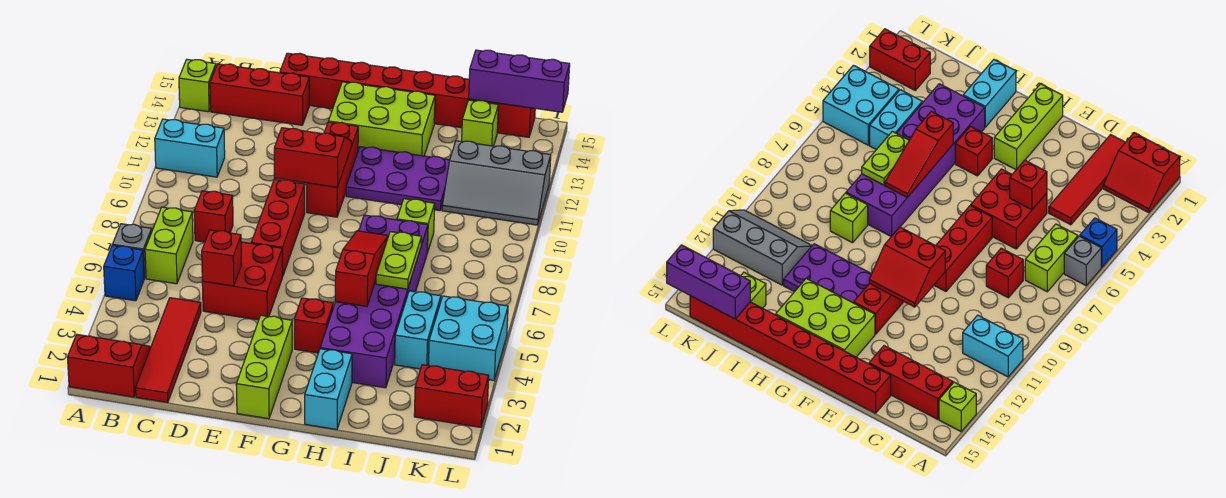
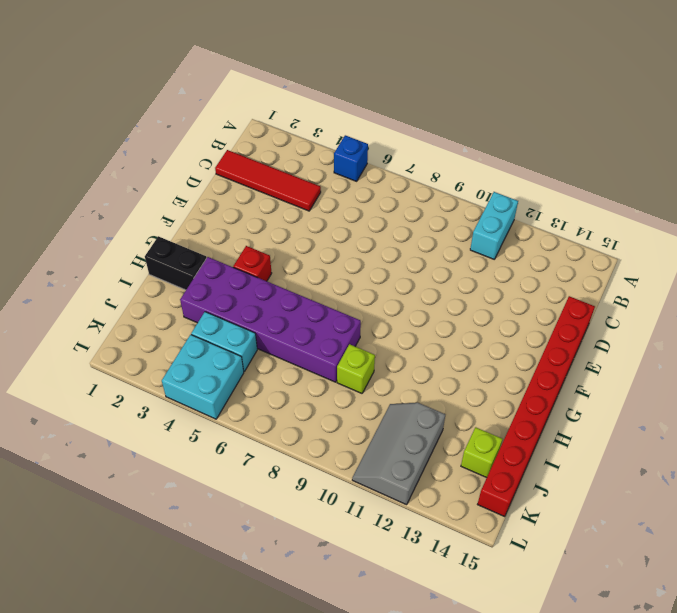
black 1x2 brick [145,236,207,290] -> cyan 1x2 brick [305,349,352,429]
none -> red 2x2 slope [67,335,151,397]
none -> grey 1x1 brick [112,224,152,279]
none -> lime 1x1 brick [179,59,216,112]
none -> lime 1x2 brick [145,207,193,284]

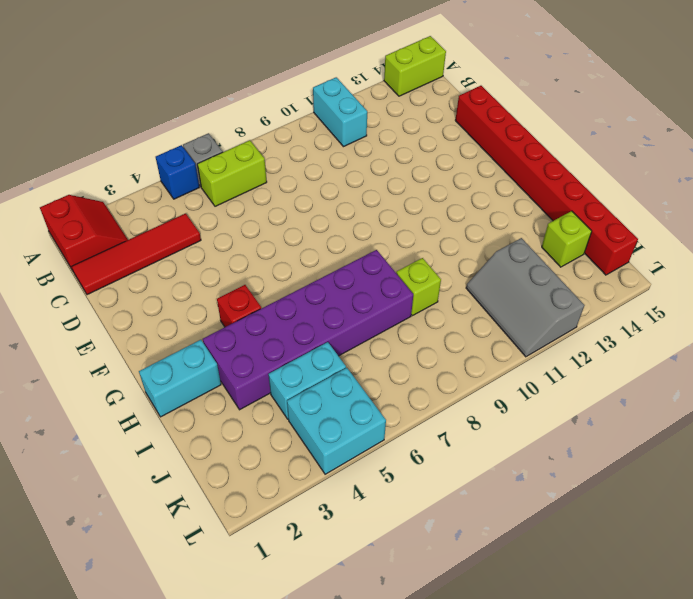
lime 1x2 brick [384,36,446,96] -> lime 1x1 brick [179,59,216,112]
none -> red 1x3 brick [210,64,309,125]
none -> red 1x1 brick [194,191,233,242]
none -> red 2x2 brick [202,242,282,320]
none -> red 1x3 brick [251,179,305,277]

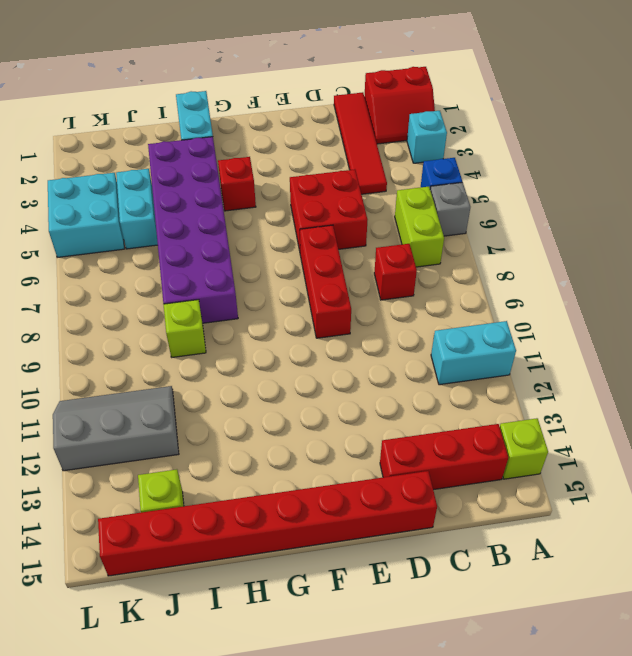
cyan 1x1 brick [407,111,447,163] -> none
none -> lime 1x3 brick [236,315,292,419]
none -> red 1x3 brick [307,122,358,217]
none -> lime 2x3 brick [328,82,435,156]
none -> purple 2x3 plate [346,147,450,210]

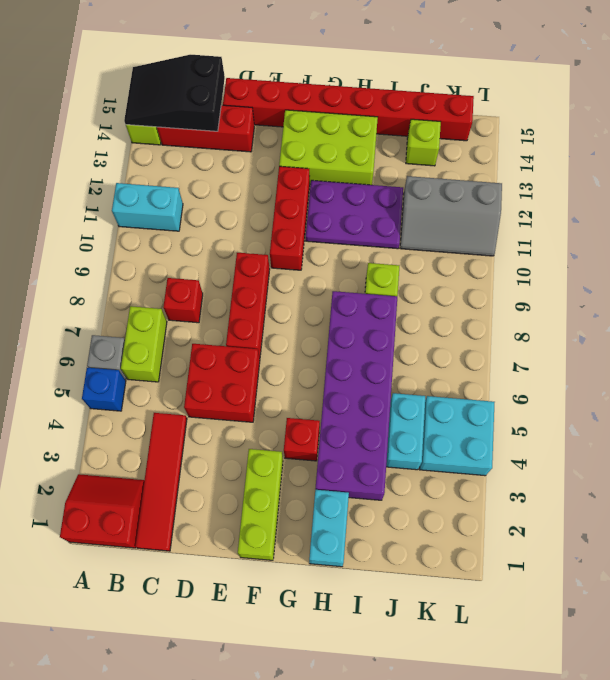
black 2x3 slope [124,55,225,131] -> none
none -> red 1x2 brick [414,365,489,427]
none -> red 1x1 brick [202,230,242,286]
none -> red 2x2 slope [274,128,351,187]
none -> red 1x3 slope [335,231,388,306]

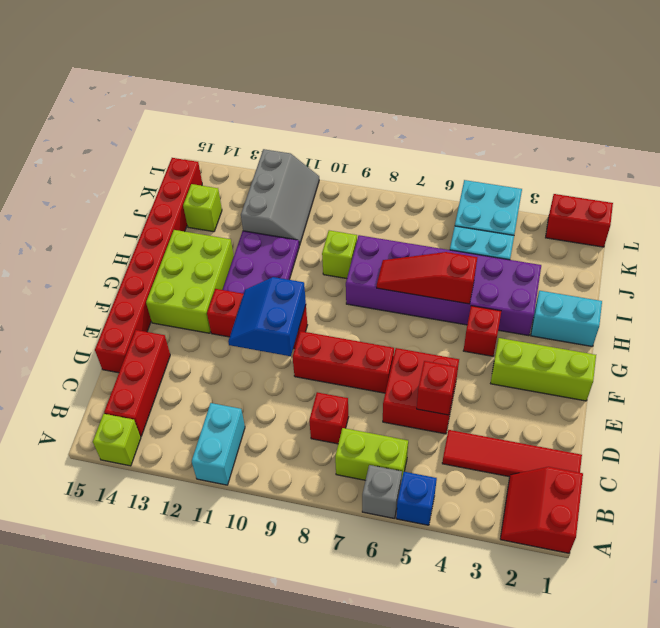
blue 2x2 slope [228,277,306,356] -> red 2x2 slope [274,128,351,187]
red 1x2 brick [546,194,613,247] -> red 1x2 brick turned to [414,365,489,427]
none -> lime 1x2 plate [376,232,421,289]
none -> purple 1x3 brick [469,50,570,112]

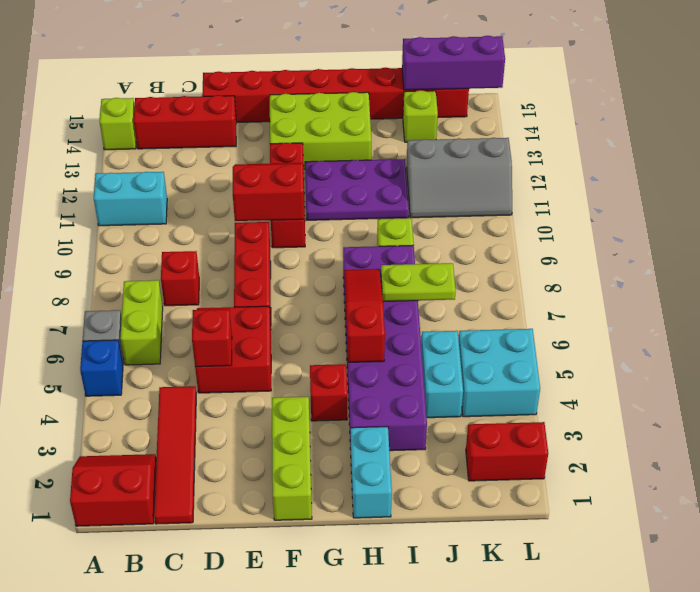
lime 1x2 plate [381,263,456,302] -> lime 1x2 plate turned to [376,232,421,289]

